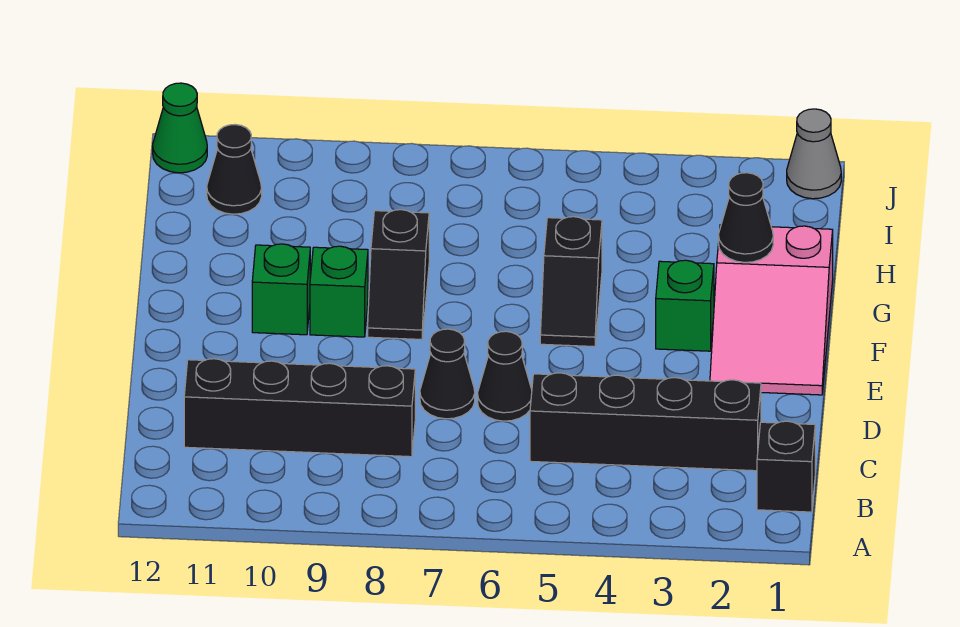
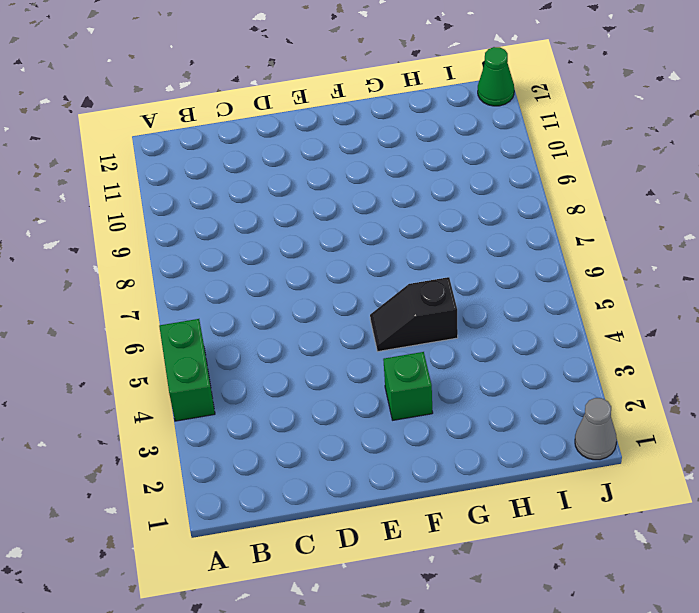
green 1x2 brick [159,319,215,421] -> none
none -> black 1x1 brick [757,421,815,512]
none -> black 1x4 brick [530,373,761,471]
none -> black 1x4 brick [184,359,415,457]

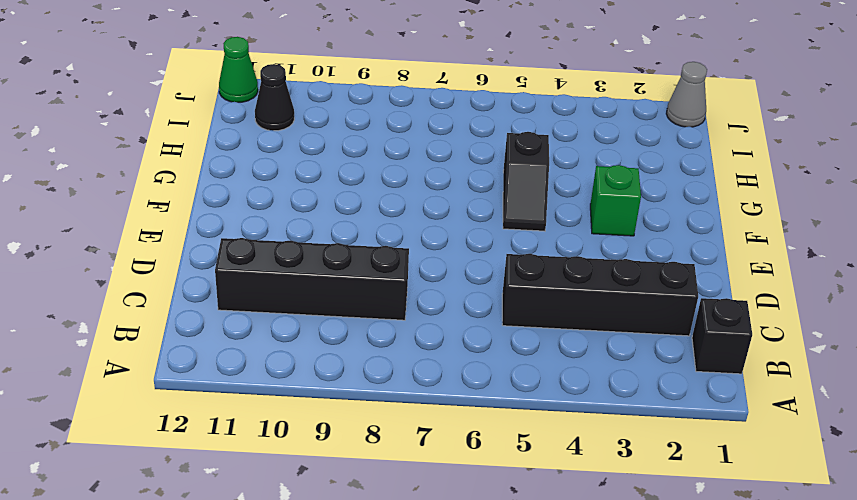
none -> black 1x1 cone [478,331,532,421]
none -> black 1x1 cone [420,329,475,419]
none -> pink 2x3 slope [710,225,833,395]

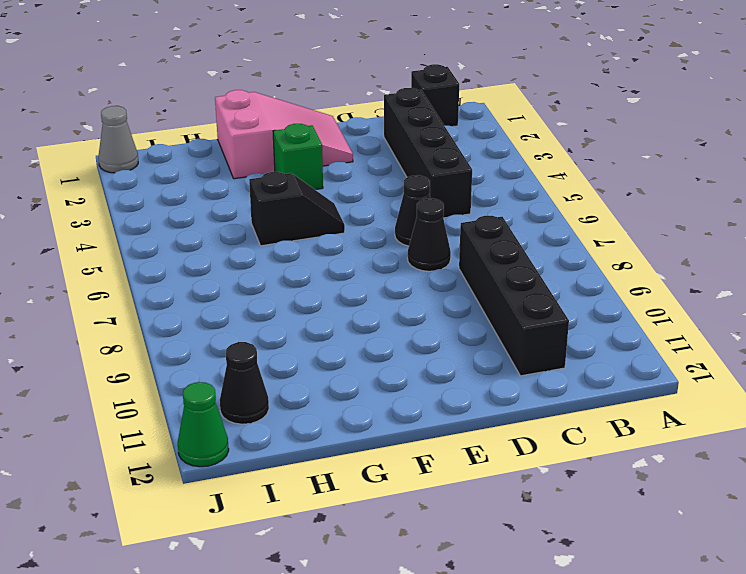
none -> black 1x2 slope [368,210,429,339]
none -> green 1x1 brick [310,246,368,337]
none -> green 1x1 brick [252,244,310,335]

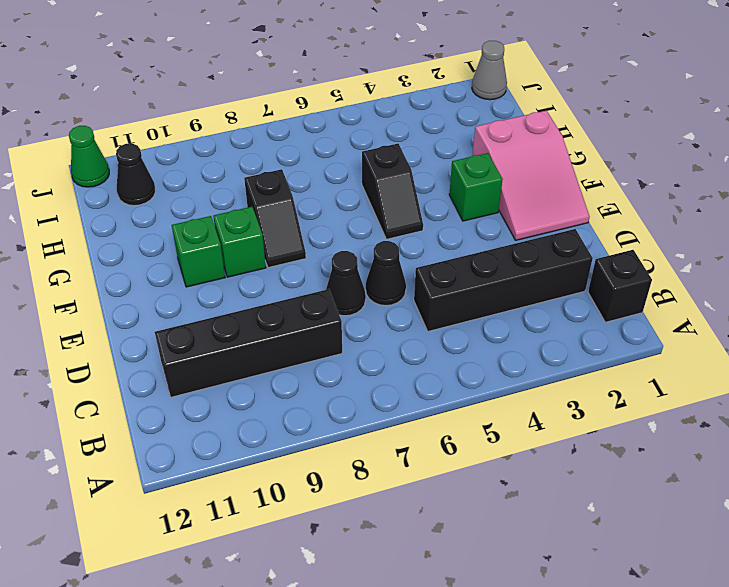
none -> black 1x1 cone [718,173,773,262]

